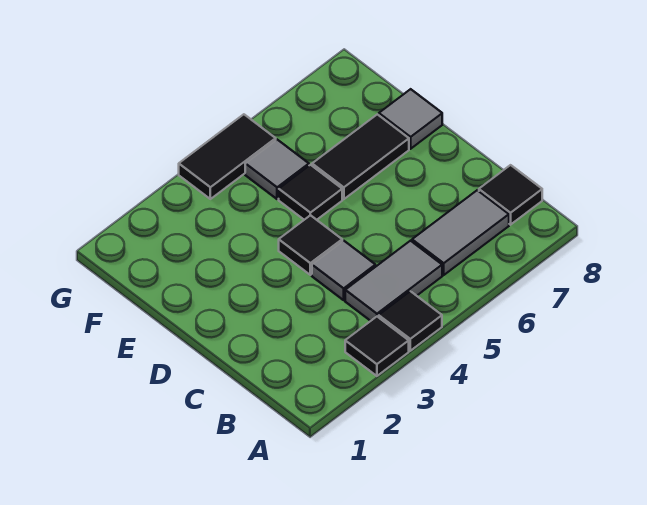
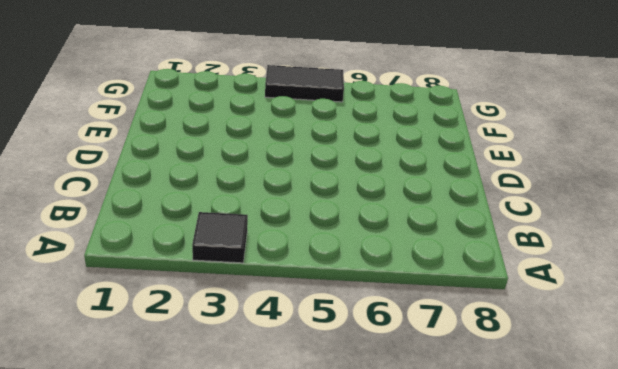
none -> black 1x1 tile [379,291,442,351]
none -> grey 1x2 tile [345,241,442,321]
none -> grey 1x2 tile [412,190,509,275]

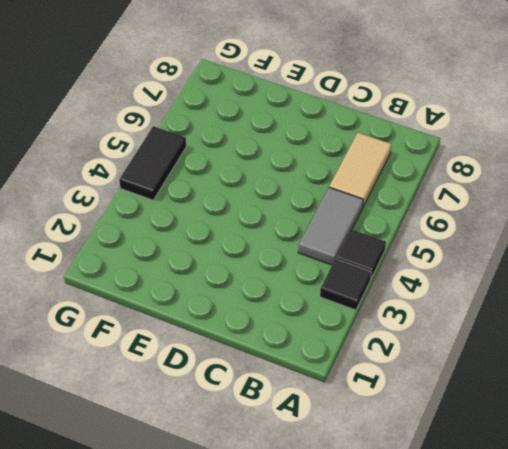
tan 1x2 tile [329,133,392,206] -> grey 1x2 tile [412,190,509,275]
none -> black 1x1 tile [479,165,542,225]
none -> grey 1x1 tile [312,241,375,300]
none -> black 1x1 tile [279,215,342,275]

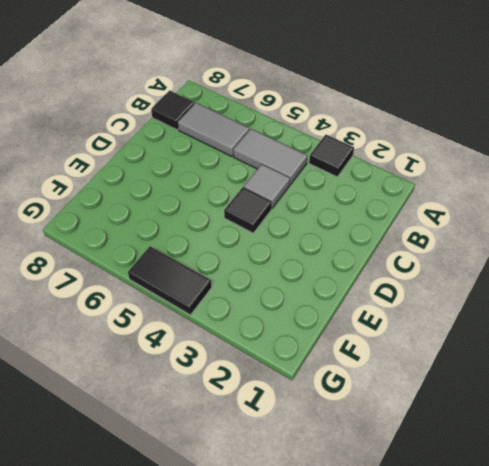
none -> black 1x1 tile [379,291,442,351]
none -> black 1x1 tile [279,165,342,220]
none -> black 1x2 tile [312,114,409,199]

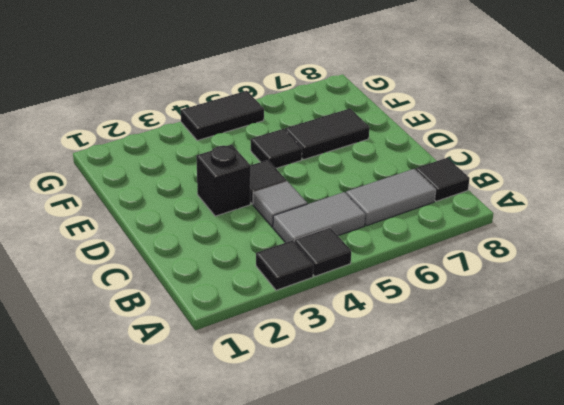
black 1x1 brick [196,145,251,216] -> none
none -> grey 1x1 tile [379,89,442,149]
none -> grey 1x1 tile [245,140,309,199]

